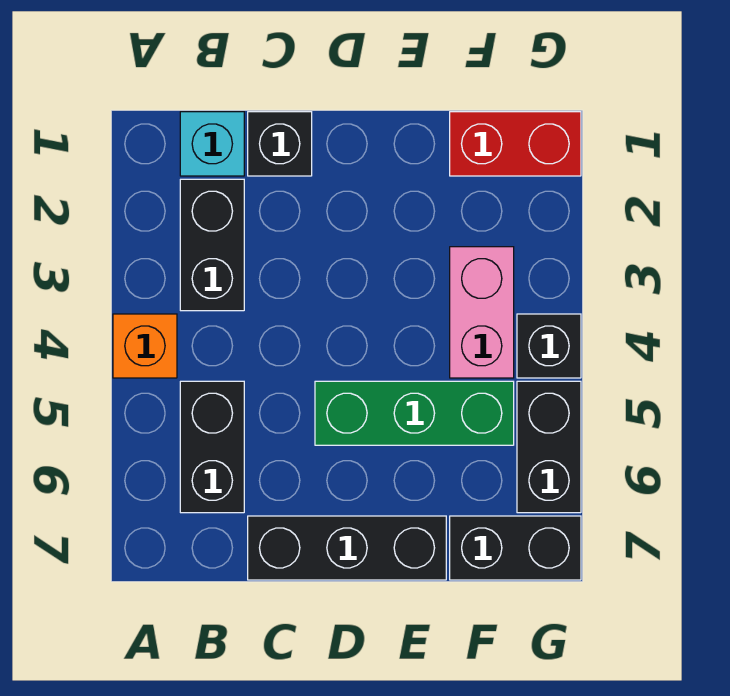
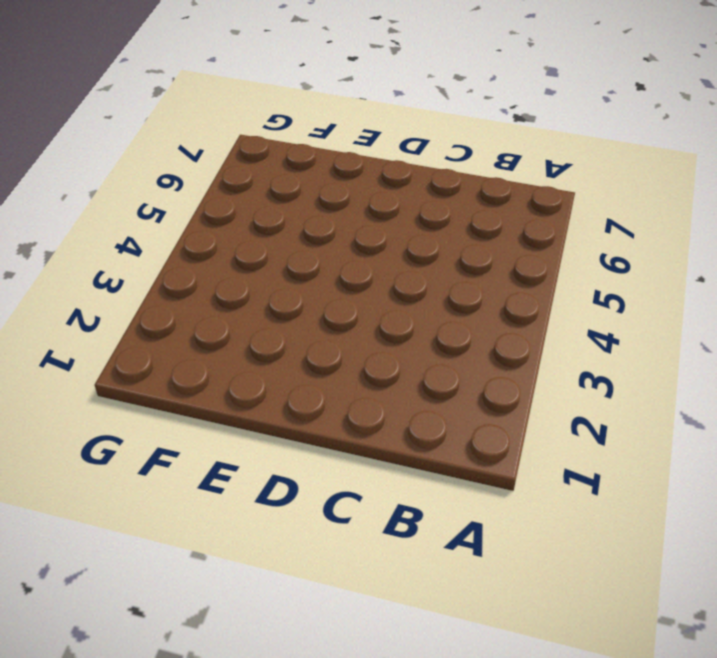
none -> orange 1x1 brick [113,314,177,378]
none -> cyan 1x1 brick [180,112,244,176]
none -> black 1x2 brick [180,179,244,311]

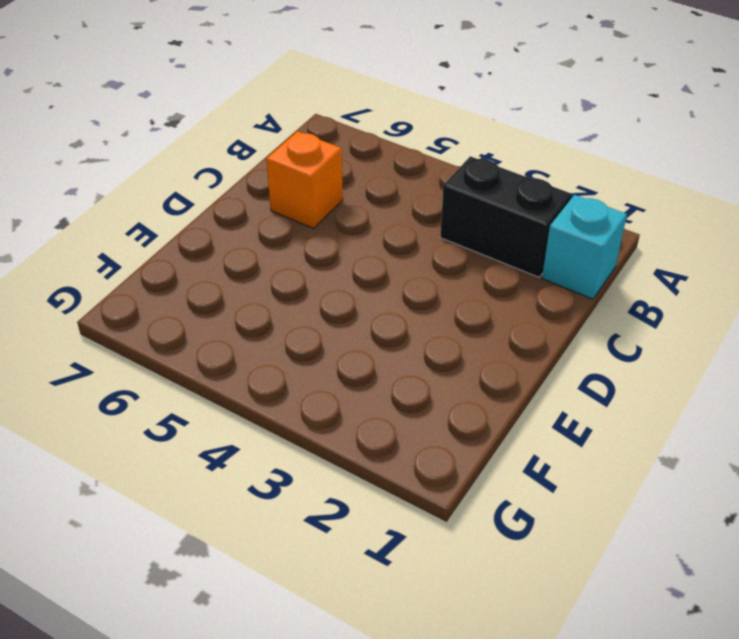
orange 1x1 brick [266,131,343,228] -> orange 1x1 brick moved to [113,314,177,378]
none -> black 1x2 brick [180,381,244,513]
none -> black 1x1 brick [248,112,312,176]
none -> black 1x3 brick [248,516,446,580]

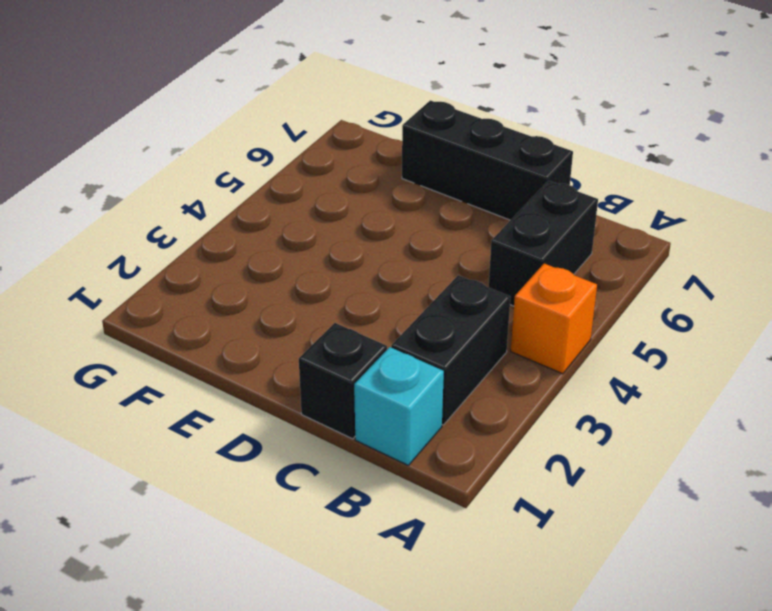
none -> green 1x3 brick [315,381,514,445]
none -> red 1x2 brick [450,112,581,176]
none -> pink 1x2 brick [450,247,514,378]

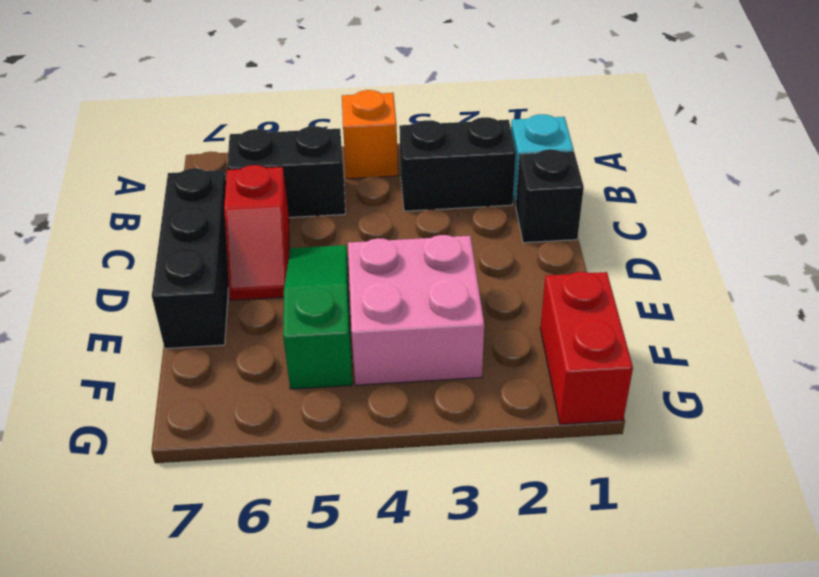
red 1x2 slope [224,165,289,300] -> none
green 1x3 slope [283,245,352,389] -> green 1x3 brick [315,381,514,445]
pink 2x2 brick [348,235,484,385] -> pink 1x2 brick [450,247,514,378]
none -> black 1x2 brick [450,516,581,580]
none -> black 1x1 brick [517,314,581,378]
none -> black 1x2 brick [517,381,581,513]

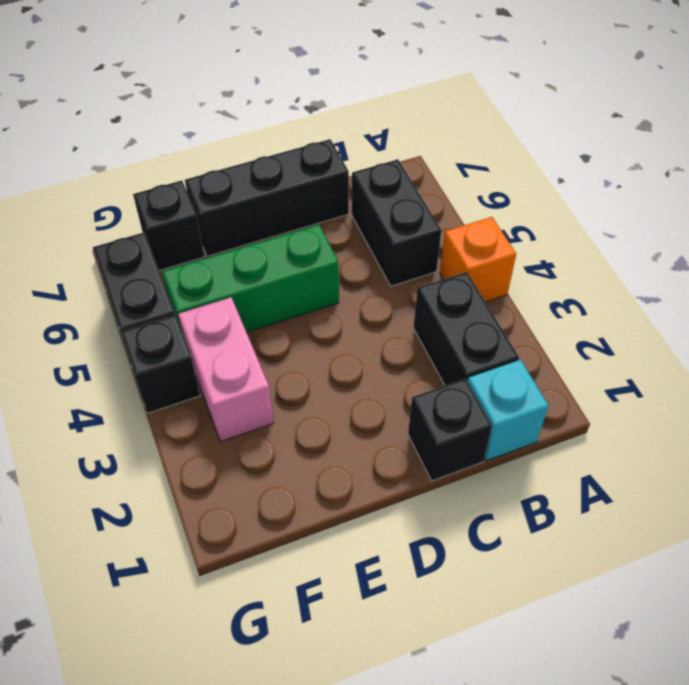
black 1x1 brick [133,181,204,271] -> black 1x2 brick [450,516,581,580]
none -> red 1x2 brick [450,112,581,176]

